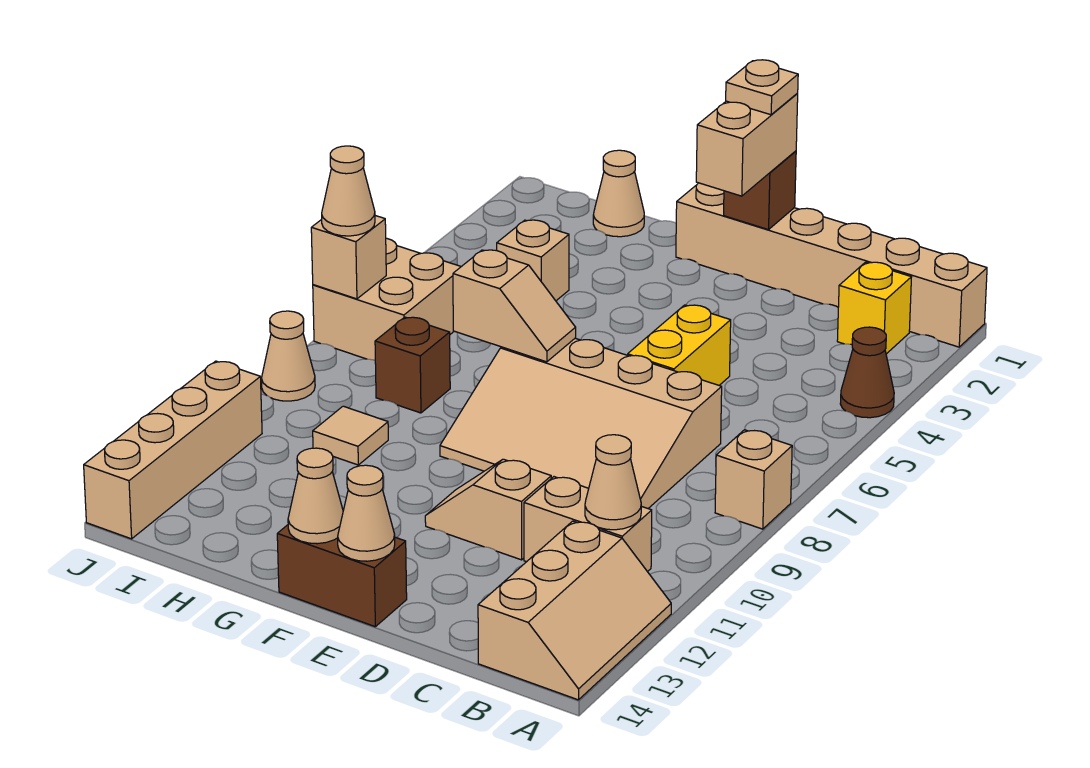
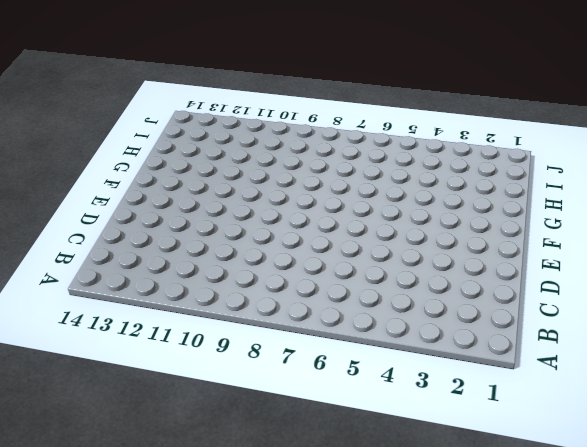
none -> tan 1x6 brick [676,183,987,347]
none -> brown 1x1 cone [840,327,894,418]
none -> tan 1x1 brick [715,430,792,529]

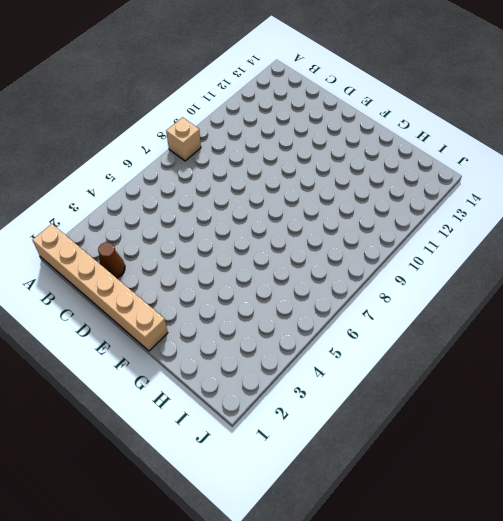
brown 1x1 cone [98,242,125,278] -> brown 1x1 cone moved to [840,327,894,418]
none -> tan 2x3 slope [478,521,671,700]
none -> yellow 1x1 brick [837,262,911,354]
none -> tan 1x2 brick [524,477,652,572]

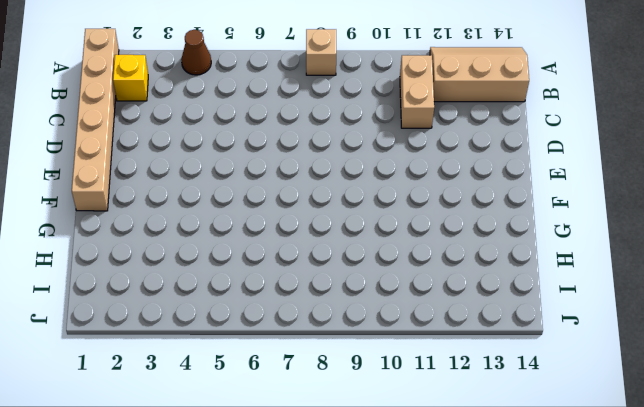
none -> tan 3x4 slope [440,338,722,508]
none -> yellow 1x2 brick [628,305,731,385]
none -> tan 1x2 slope [425,459,551,560]

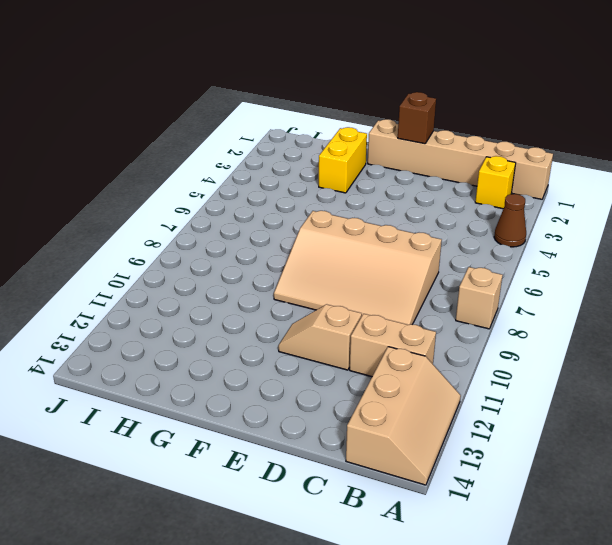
yellow 1x2 brick [319,127,367,193] -> yellow 1x2 brick moved to [628,305,731,385]
none -> brown 1x2 brick [277,525,407,627]
none -> tan 1x1 cone [593,150,644,237]
none -> tan 1x1 brick [497,220,569,301]

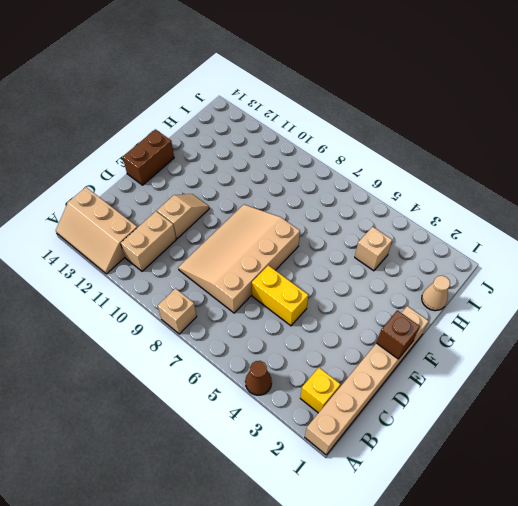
none -> brown 1x1 brick [375,317,450,413]
none -> tan 1x1 tile [313,406,388,465]
none -> tan 2x2 brick [313,238,461,360]

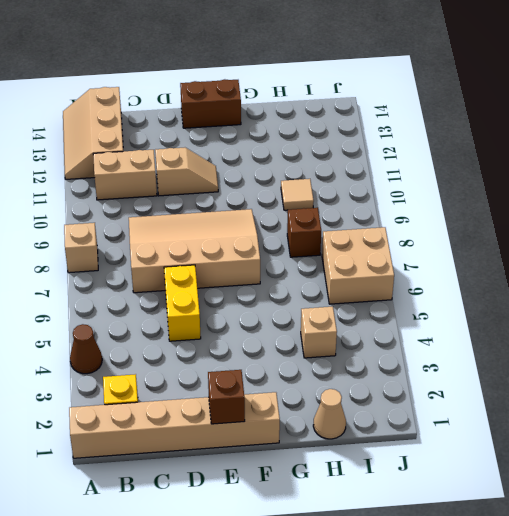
none -> tan 1x1 cone [261,311,315,401]
none -> tan 1x4 brick [84,361,262,539]
none -> tan 1x1 cone [585,435,641,530]

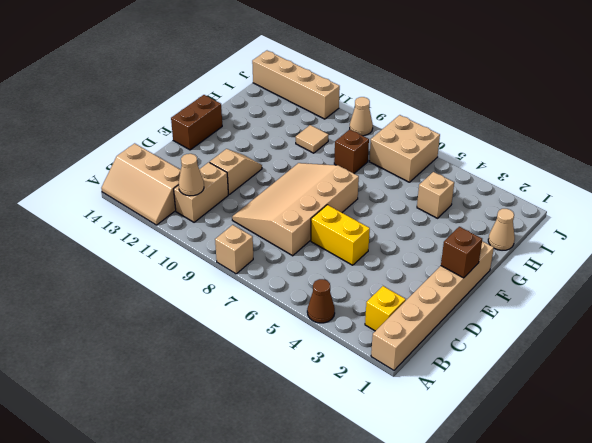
none -> tan 1x1 cone [338,465,395,561]
none -> tan 1x2 slope [453,250,576,362]
none -> tan 1x1 cone [288,448,343,544]

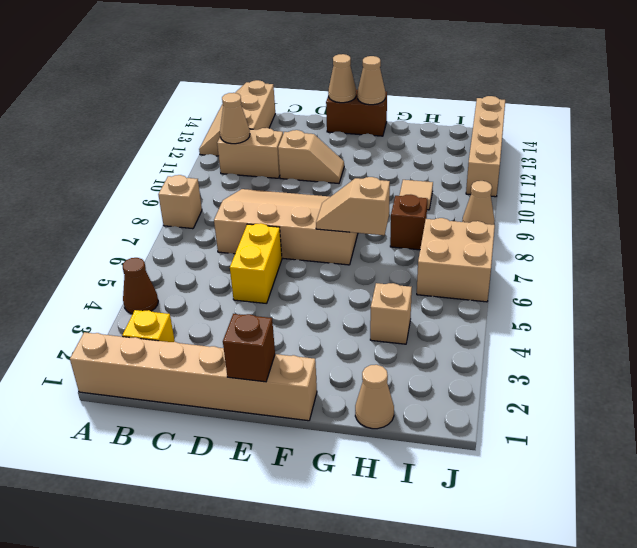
none -> tan 1x1 brick [311,216,386,299]
none -> tan 1x2 brick [696,94,798,196]
none -> tan 1x1 cone [322,146,375,236]

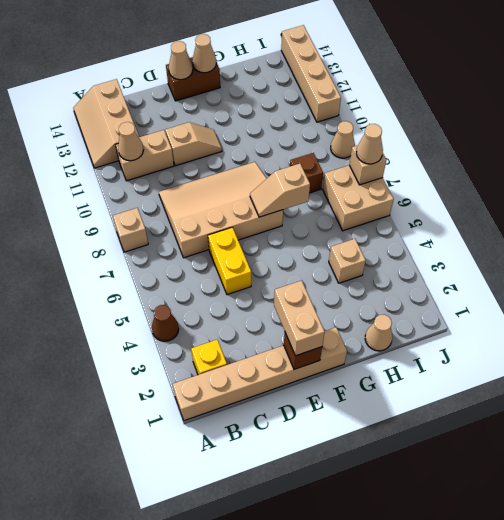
none -> tan 1x1 tile [313,406,388,465]
none -> tan 1x1 plate [726,60,798,115]

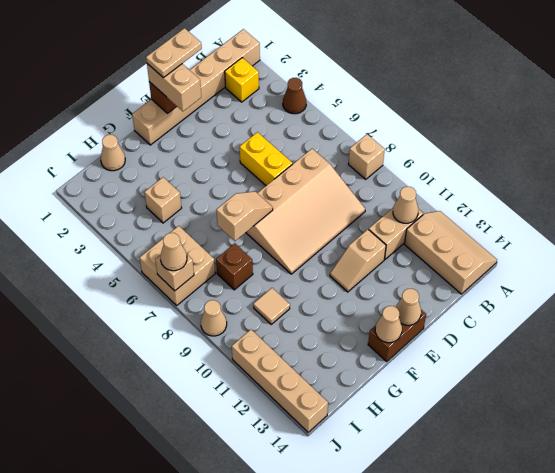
tan 1x2 plate [146,28,202,78] -> tan 1x1 plate [726,60,798,115]

